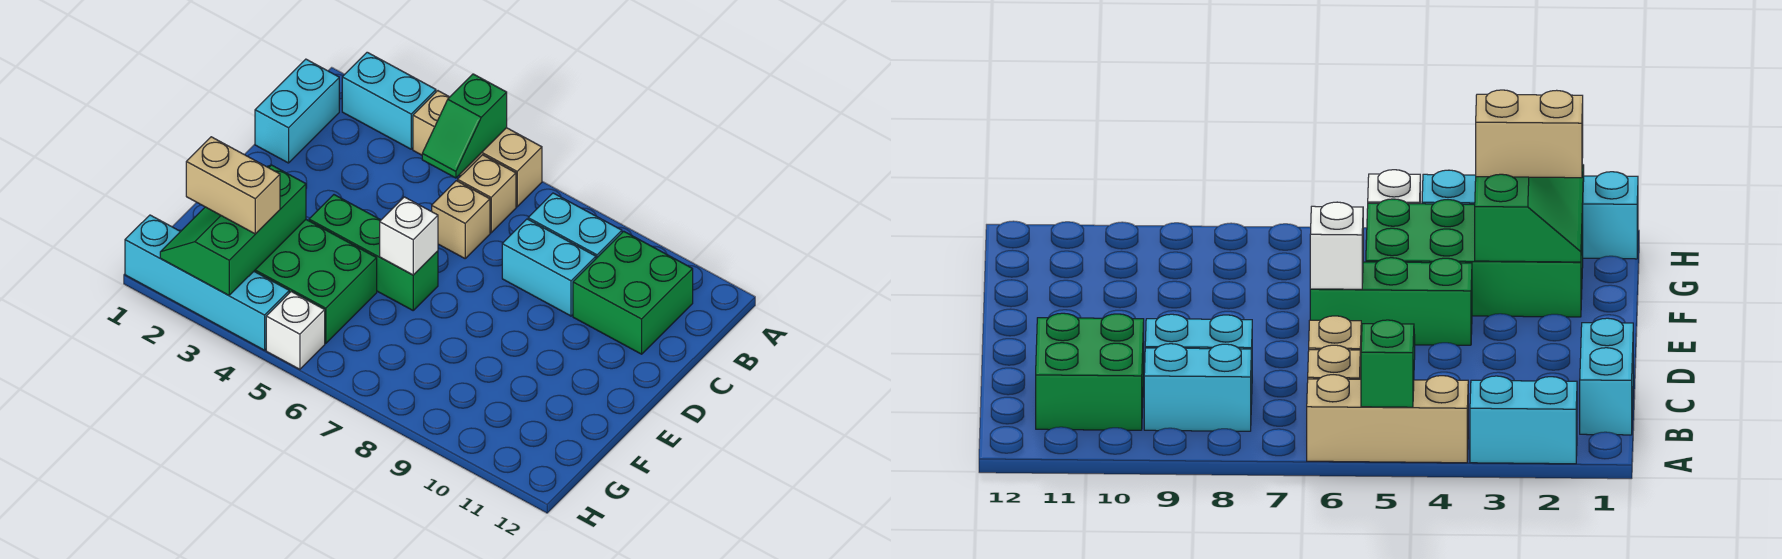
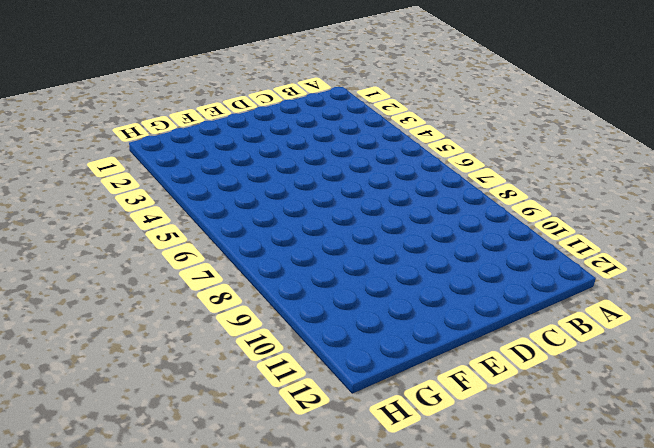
none -> cyan 1x2 brick [342,52,436,149]
none -> tan 1x3 brick [413,91,542,207]
none -> cyan 1x2 brick [255,59,339,163]

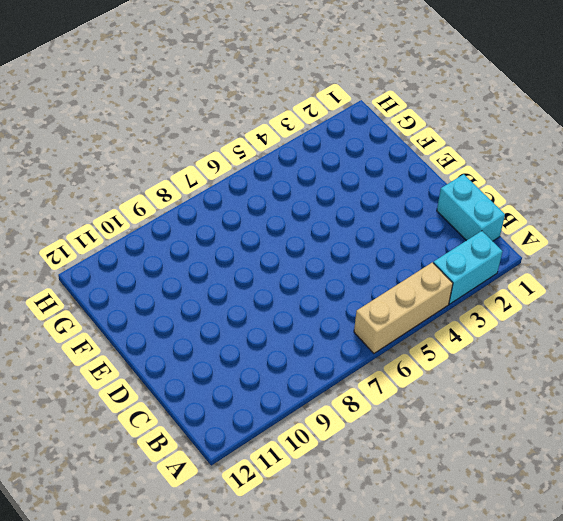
none -> tan 1x1 brick [458,155,516,233]
none -> cyan 1x2 brick [528,193,622,258]
none -> green 2x2 brick [573,231,693,354]

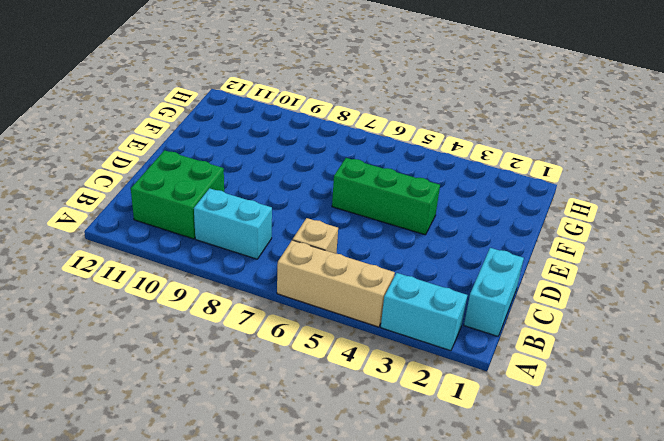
none -> tan 1x1 brick [432,181,490,258]
none -> cyan 1x2 brick [502,219,596,316]
none -> green 2x4 brick [254,220,377,343]

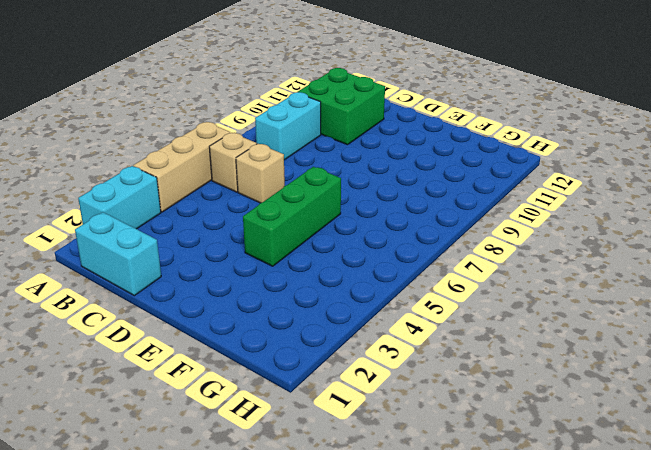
none -> cyan 1x2 brick [502,219,596,316]
none -> green 2x4 brick [254,220,377,343]
none -> cyan 1x4 brick [125,215,289,350]

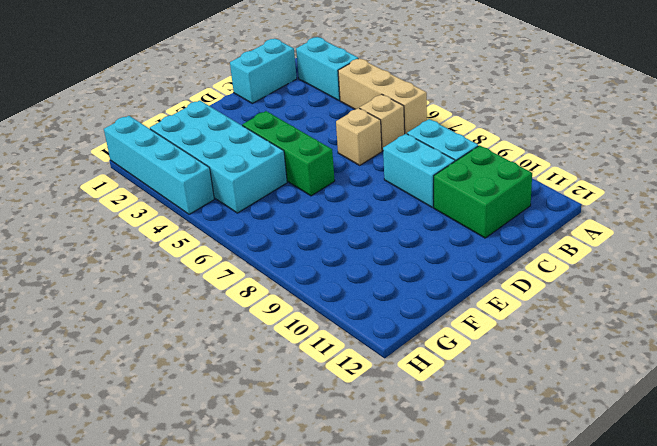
cyan 2x4 brick [150,100,287,213] -> green 2x4 brick [254,220,377,343]
none -> white 1x1 brick [266,292,325,369]
none -> green 1x2 slope [422,74,507,178]
none -> white 1x1 brick [380,197,438,275]

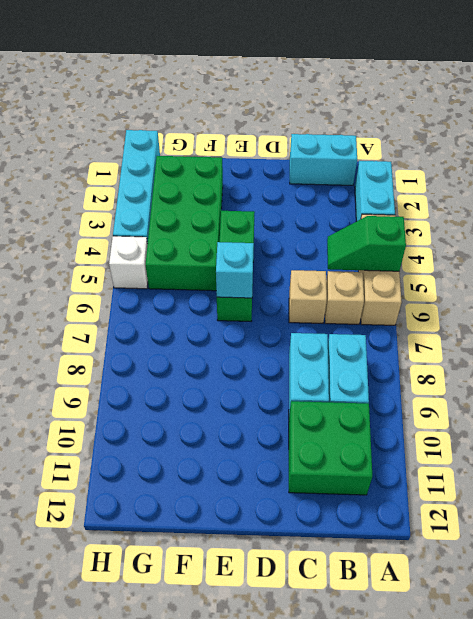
cyan 1x1 brick [216,242,254,298] -> white 1x1 brick [380,197,438,275]
none -> green 2x3 slope [160,165,306,295]
none -> tan 1x2 brick [186,137,280,234]

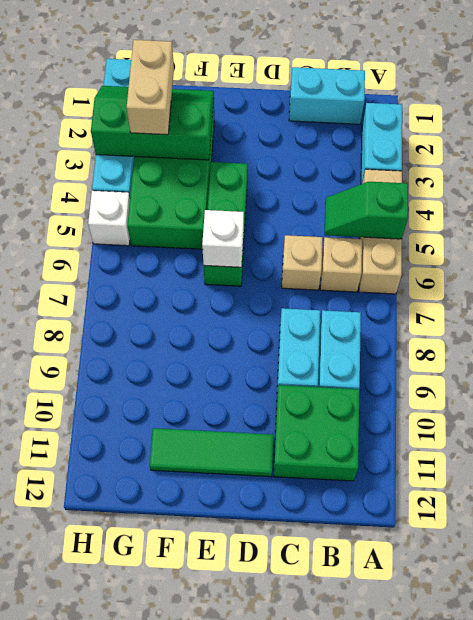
green 1x3 tile [150,428,274,477] -> none

